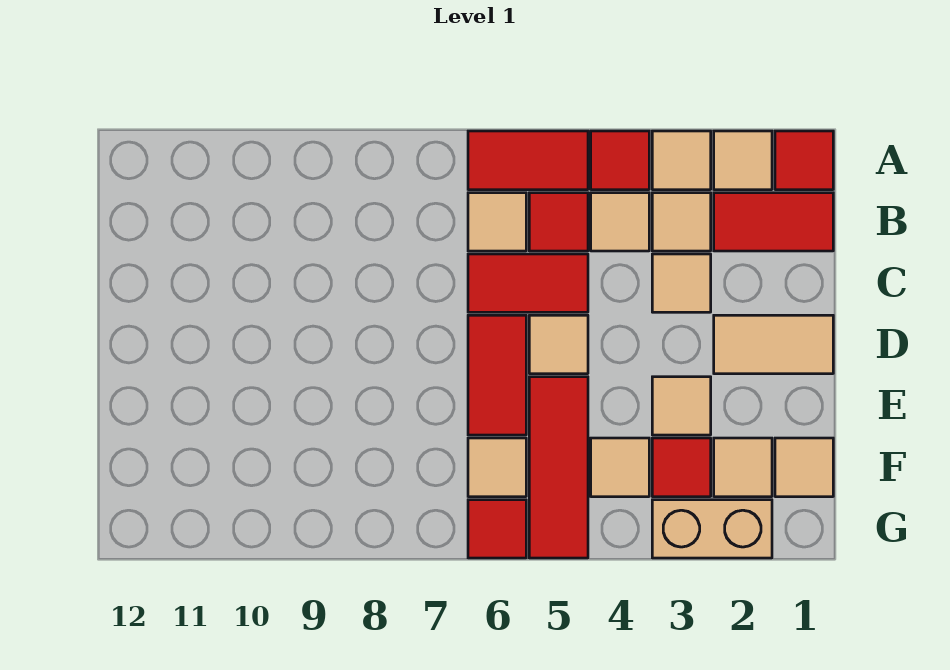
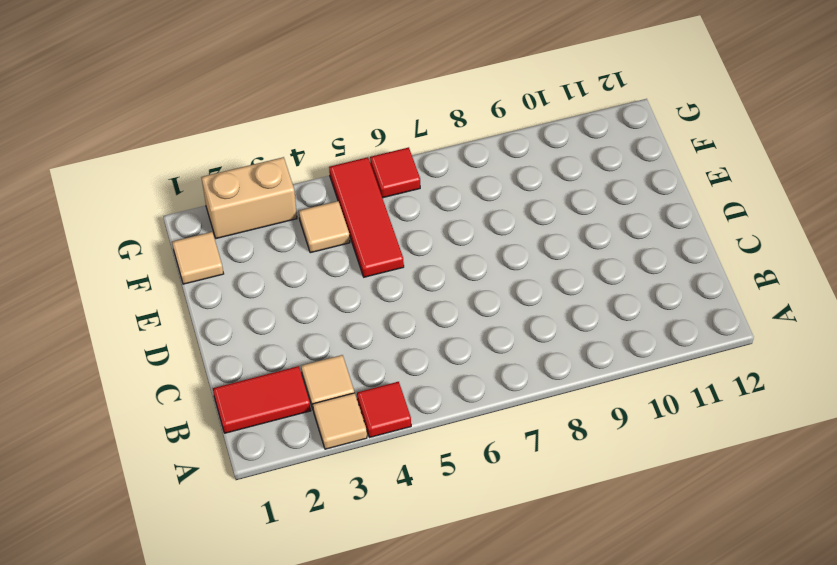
none -> red 1x1 tile [775,131,833,190]
none -> tan 1x1 tile [714,131,772,190]
none -> red 1x2 tile [468,131,588,190]

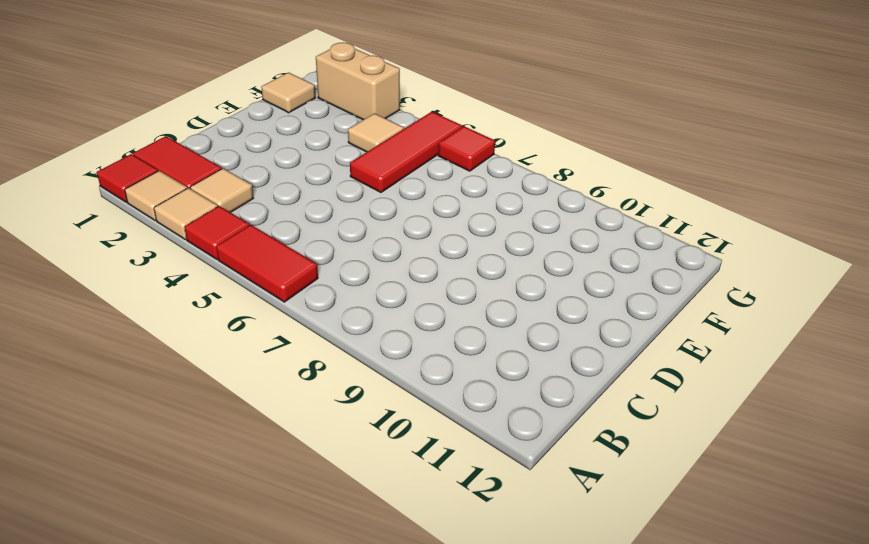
none -> tan 1x1 tile [591,193,649,251]
none -> red 1x1 tile [529,193,588,251]
none -> tan 1x1 tile [468,193,526,251]

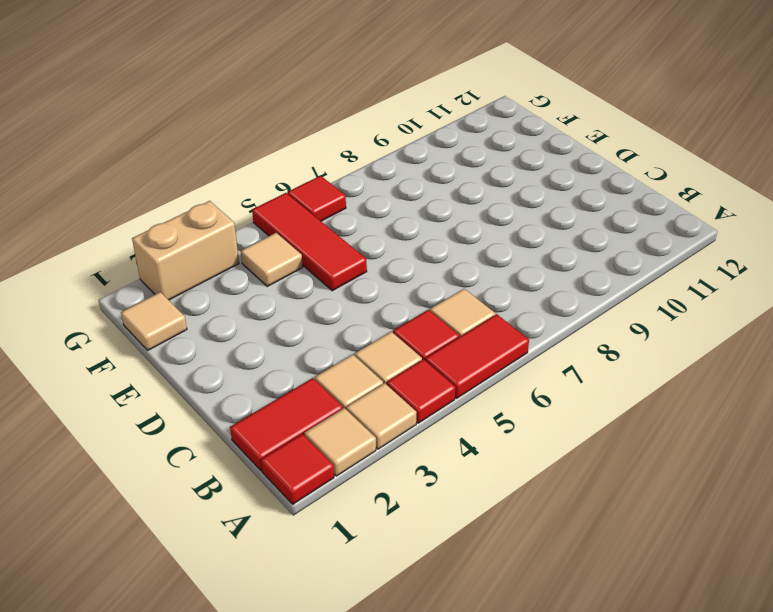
none -> tan 1x1 tile [652,254,711,312]
none -> red 1x2 tile [468,254,588,312]
none -> tan 1x2 tile [714,315,833,374]

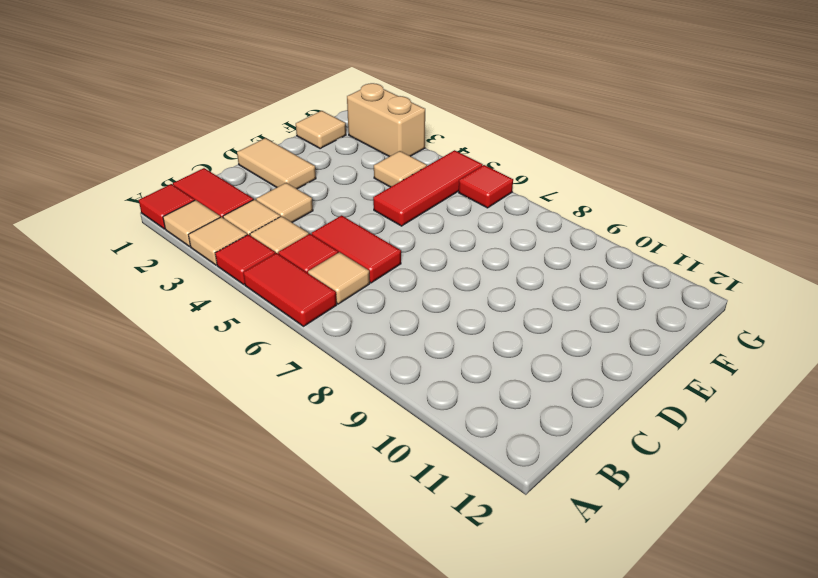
none -> tan 1x1 tile [529,315,588,374]
none -> red 1x2 tile [468,315,526,435]
none -> tan 1x1 tile [652,377,711,435]

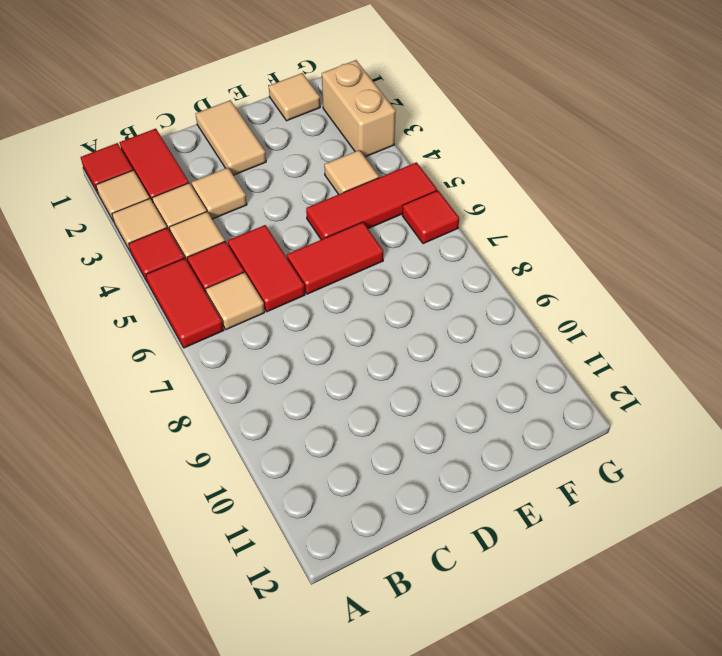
none -> tan 1x1 tile [529,315,588,374]
none -> tan 1x1 tile [652,377,711,435]
none -> tan 1x1 tile [714,438,772,497]

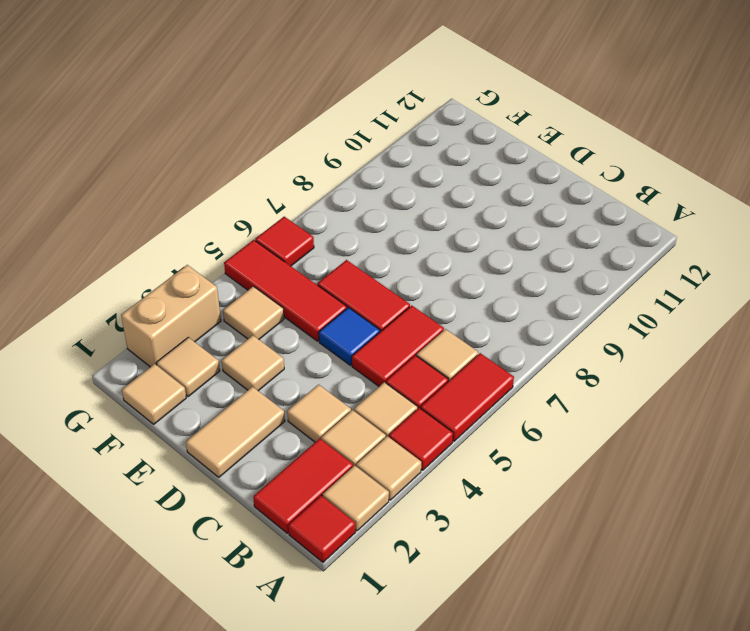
blue 1x1 tile [319,308,380,365] -> tan 1x1 tile [529,315,588,374]
none -> red 1x1 tile [652,438,711,497]
none -> tan 1x1 tile [468,438,526,497]

